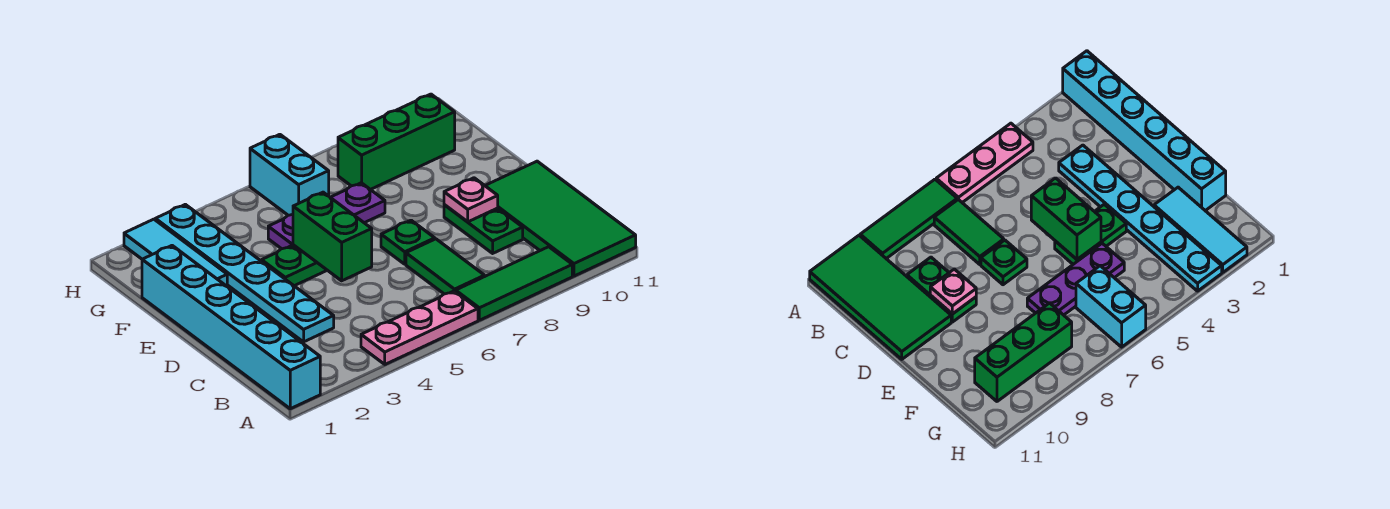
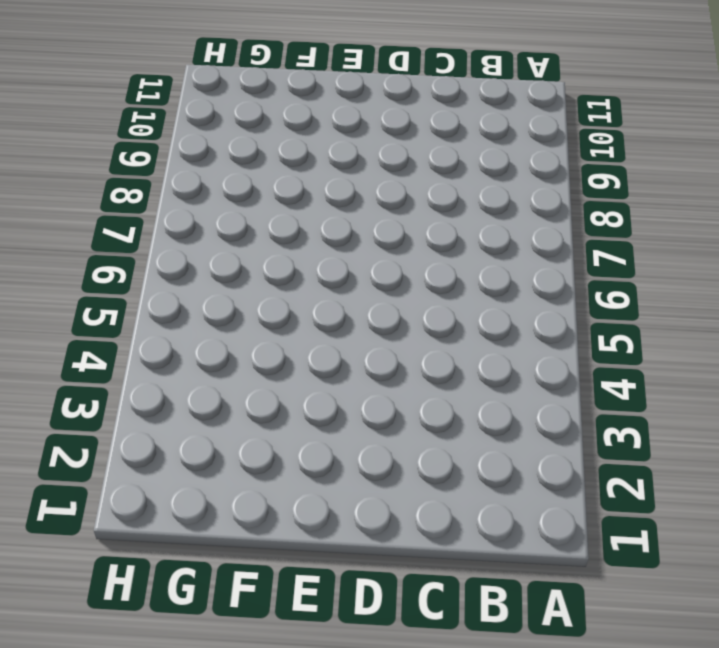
none -> cyan 1x6 brick [142,246,320,409]
none -> pink 1x3 plate [361,291,478,364]
none -> green 1x3 tile [456,247,572,320]

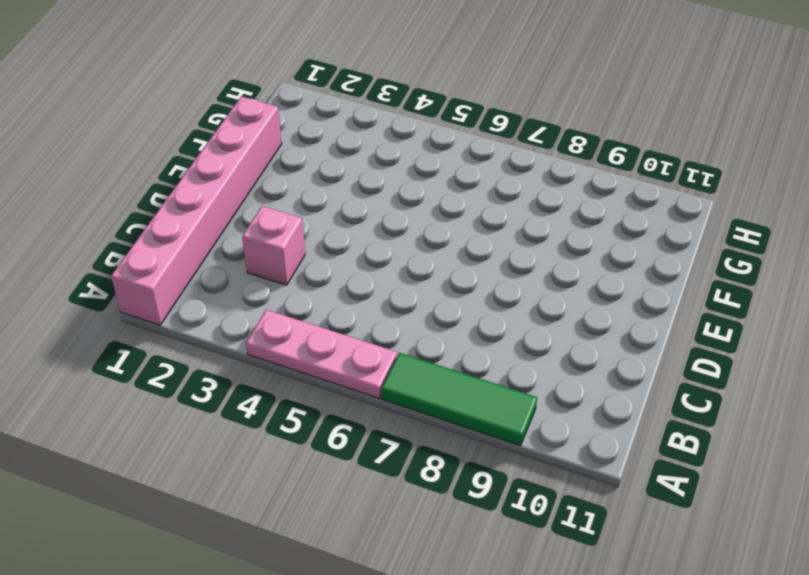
pink 1x6 brick [111,96,282,325] -> cyan 1x6 brick [142,246,320,409]
pink 1x1 brick [242,206,305,285] -> cyan 1x6 plate [155,204,334,342]
none -> green 2x4 tile [485,161,636,276]
none -> green 1x2 tile [406,239,485,294]
none -> green 1x2 plate [444,205,523,253]

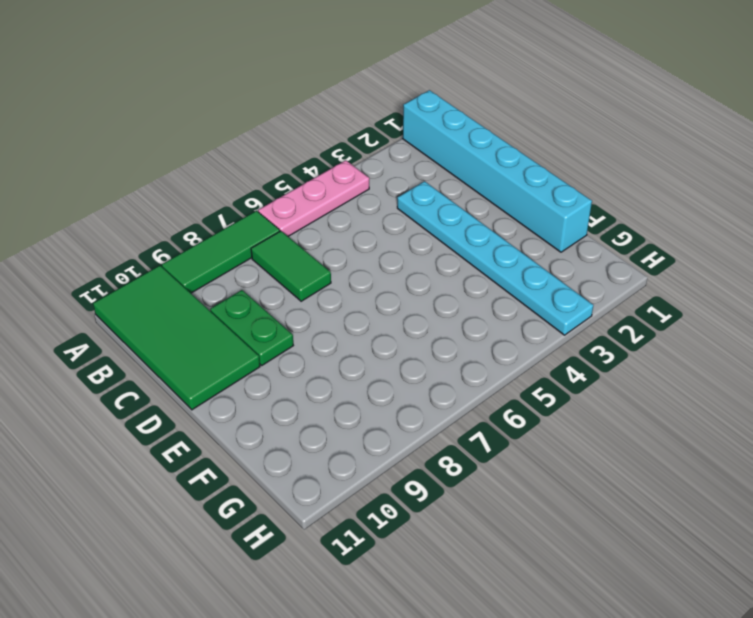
none -> green 1x1 plate [381,220,435,264]
none -> green 1x2 plate [262,245,327,286]
none -> cyan 1x3 tile [124,219,227,286]

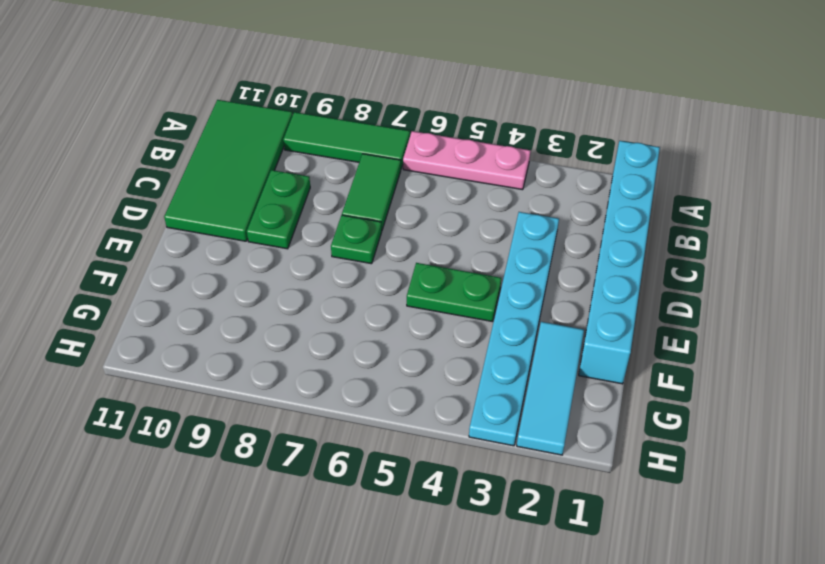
none -> purple 1x3 plate [268,183,385,249]
none -> cyan 1x2 brick [250,134,329,215]
none -> green 1x3 brick [338,94,455,190]

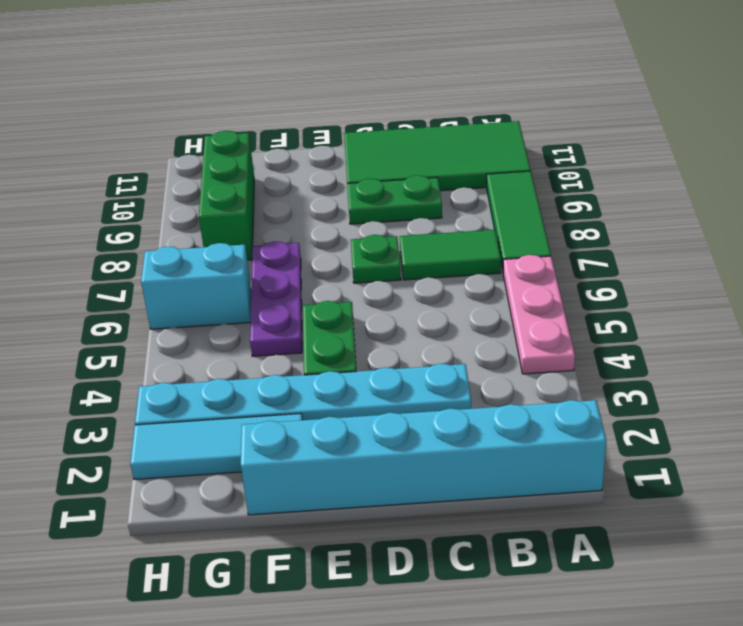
none -> green 1x2 brick [293,192,372,281]
none -> pink 1x1 plate [444,178,498,222]

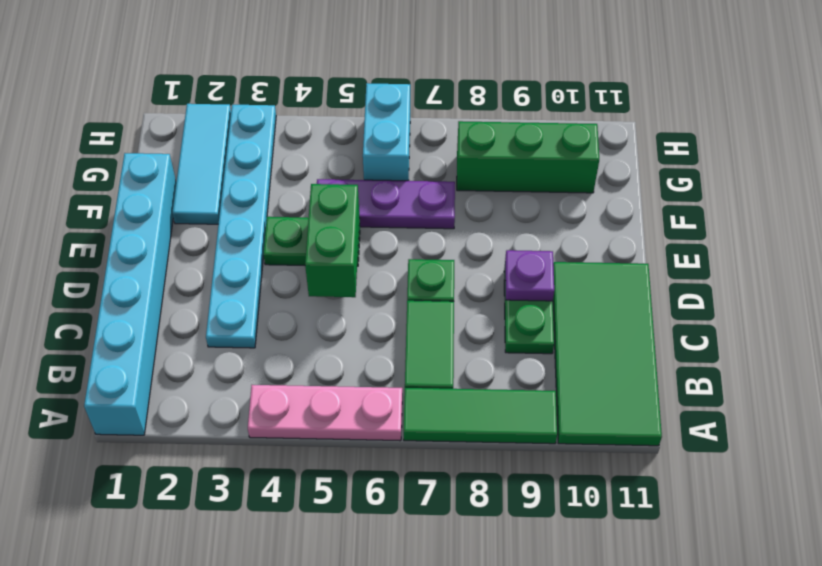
purple 1x1 plate [505,250,554,301] -> pink 1x1 plate [444,178,498,222]

